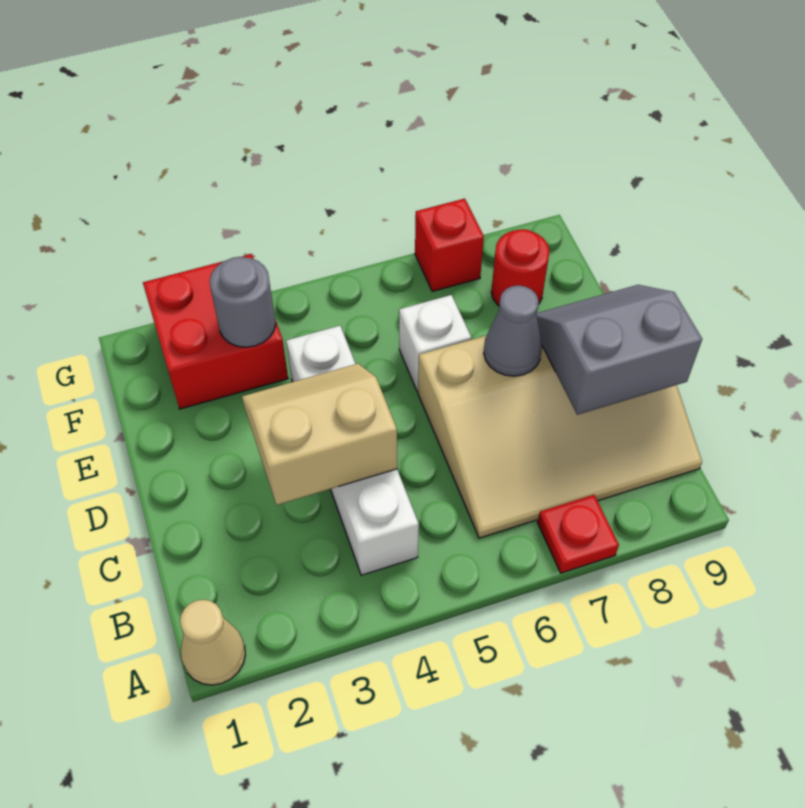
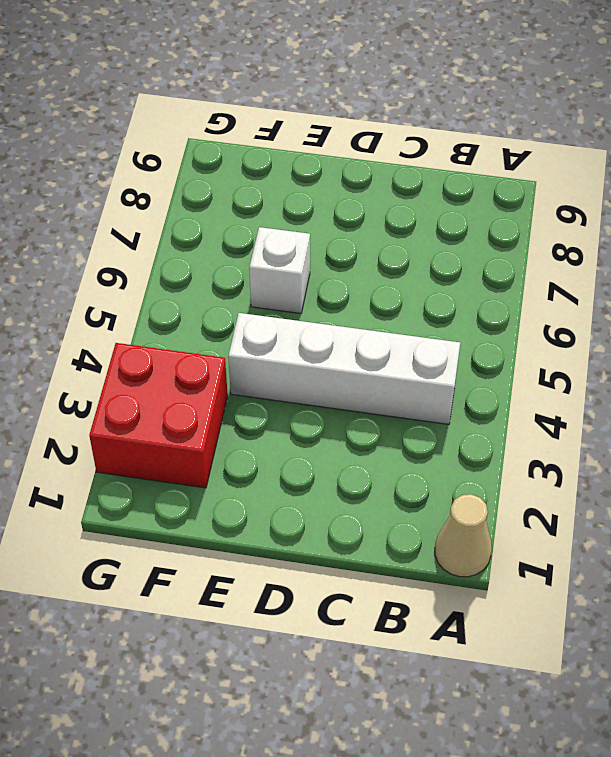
none -> red 1x1 plate [537,495,619,573]
none -> tan 3x4 slope [418,336,702,538]
none -> red 1x1 round brick [491,229,549,306]

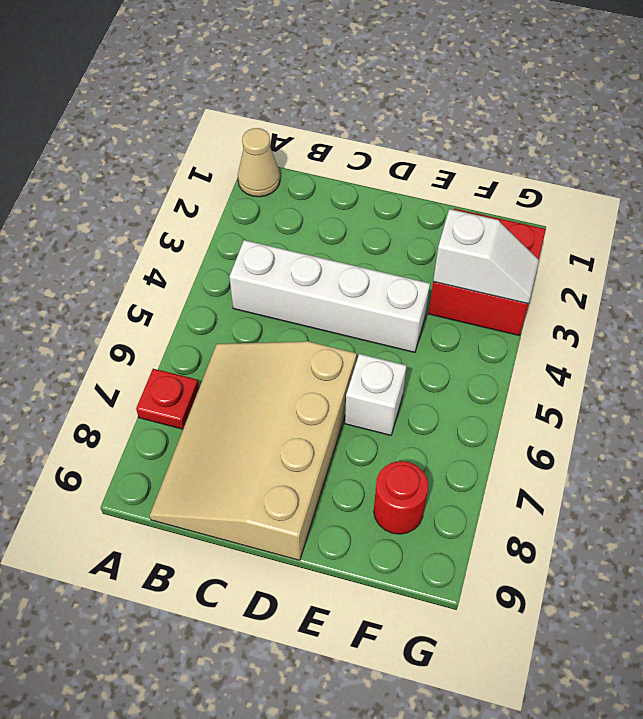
white 1x2 slope [433,209,539,304] -> grey 1x1 round brick [210,257,276,347]
none -> red 1x1 brick [415,199,484,292]
none -> tan 2x2 slope [242,364,397,505]
none -> grey 2x2 slope [536,285,702,415]

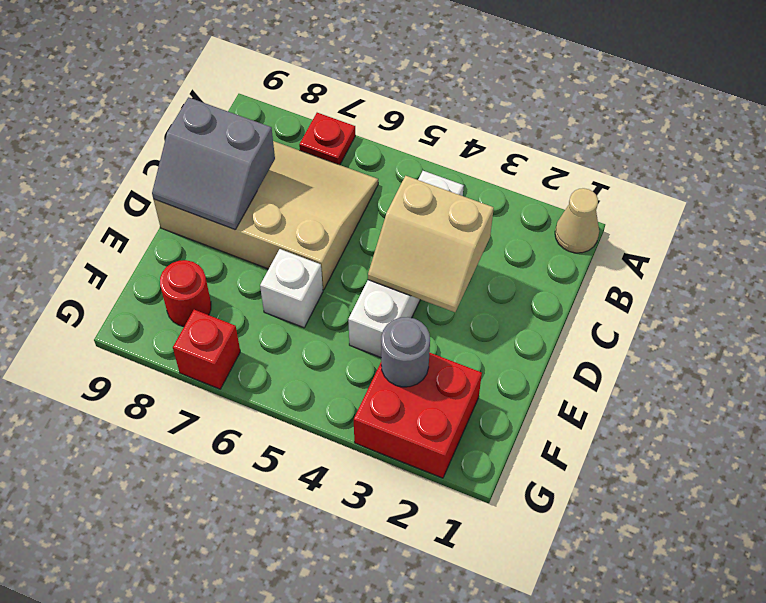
none -> grey 1x1 cone [484,285,542,376]

